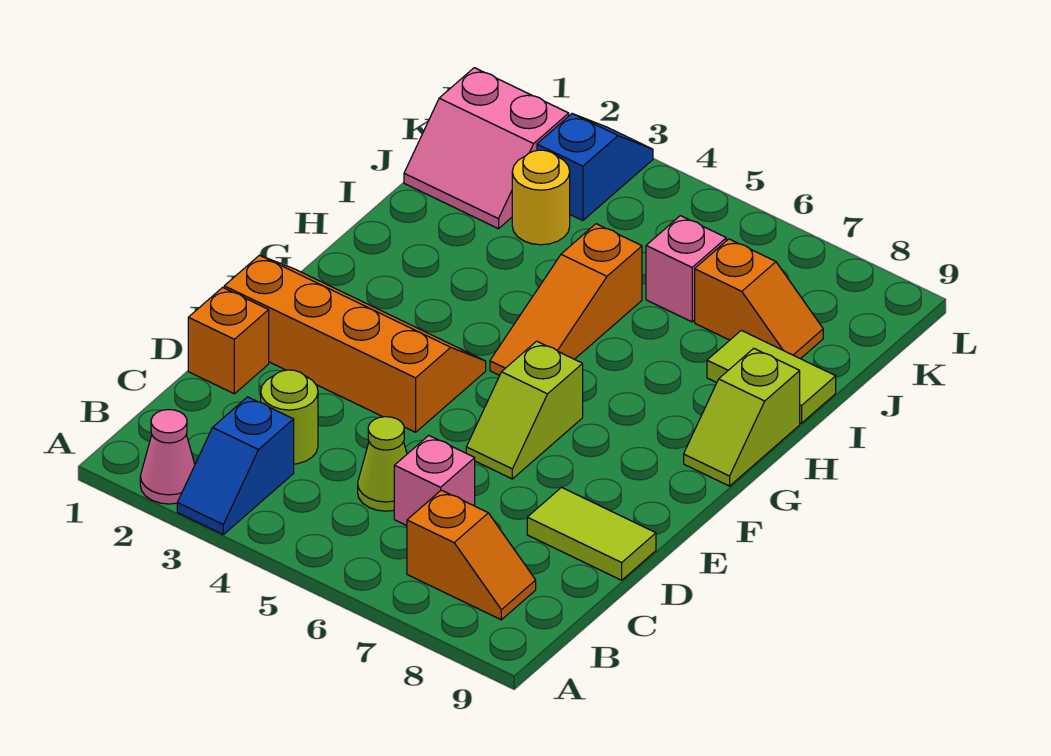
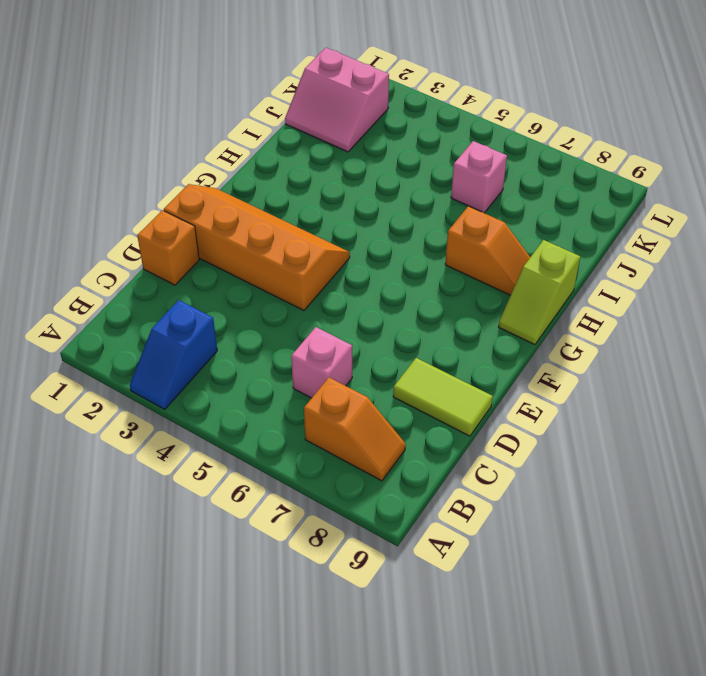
orange 1x2 slope [445,206,530,295] -> orange 1x2 slope moved to [695,239,823,359]
none -> pink 1x1 cone [140,410,195,504]
none -> lime 1x1 round brick [261,370,318,464]
none -> lime 1x1 cone [358,417,407,511]

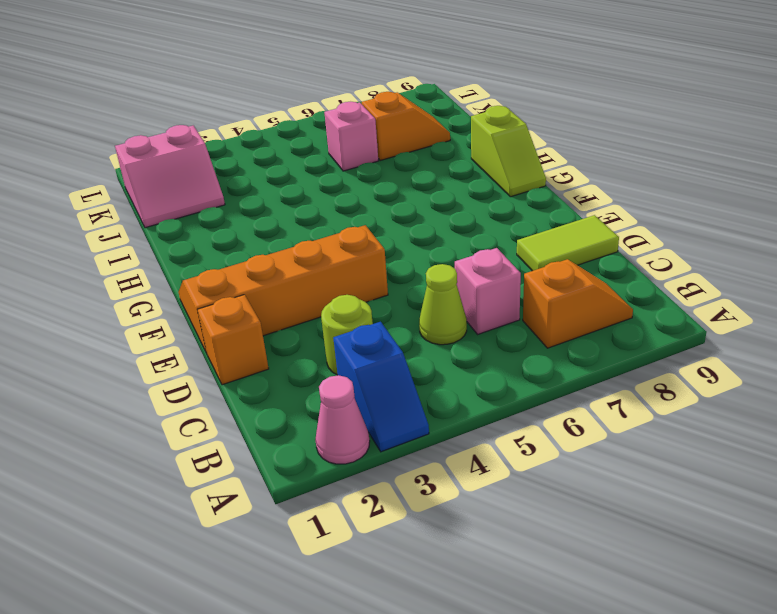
none -> lime 1x2 slope [466,341,583,479]
none -> orange 1x3 slope [490,224,642,375]
none -> lime 1x2 tile [707,330,836,423]

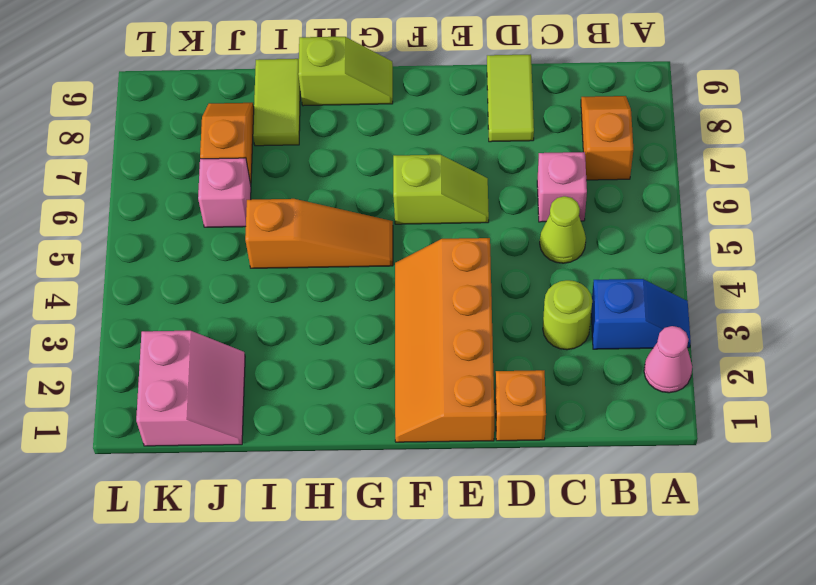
none -> yellow 1x1 round brick [512,150,570,245]
none -> blue 1x2 slope [537,114,653,221]

